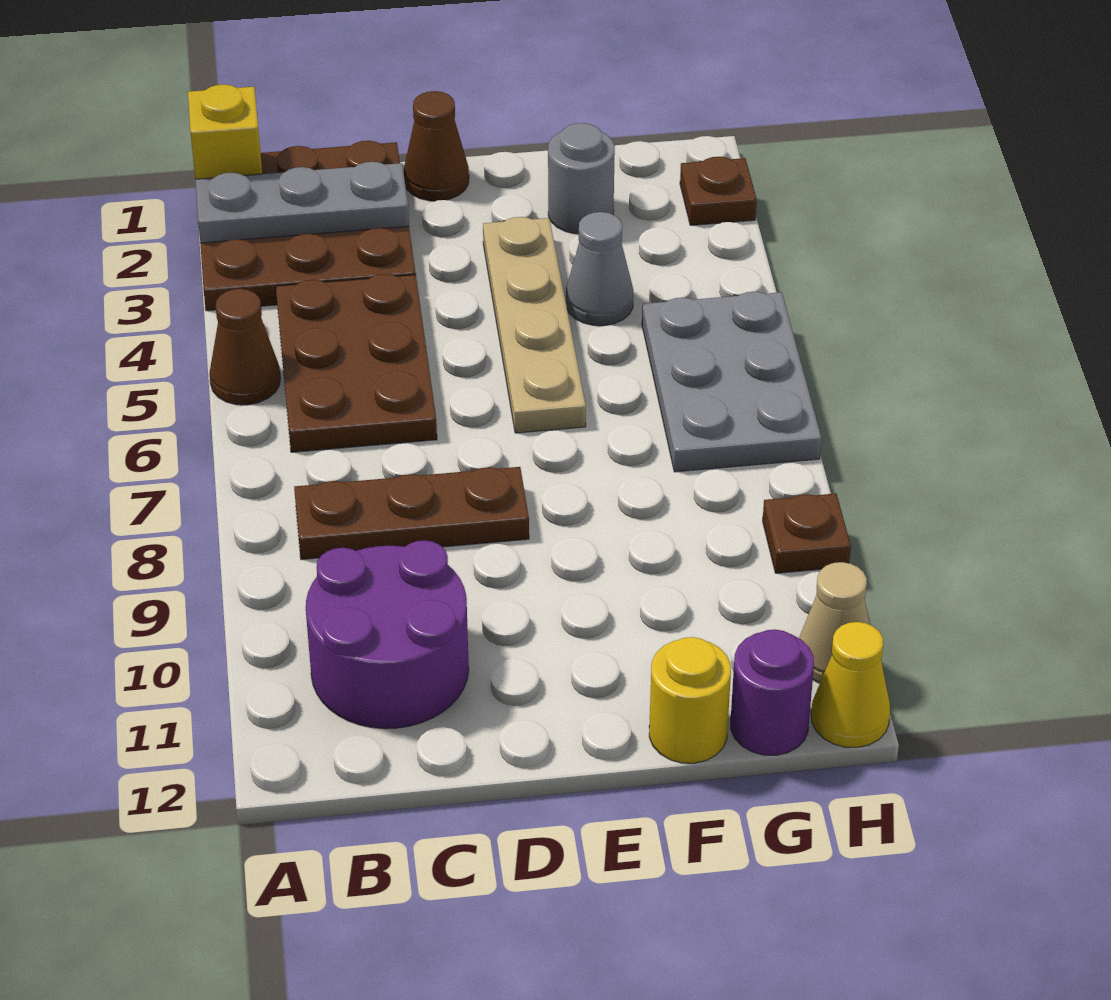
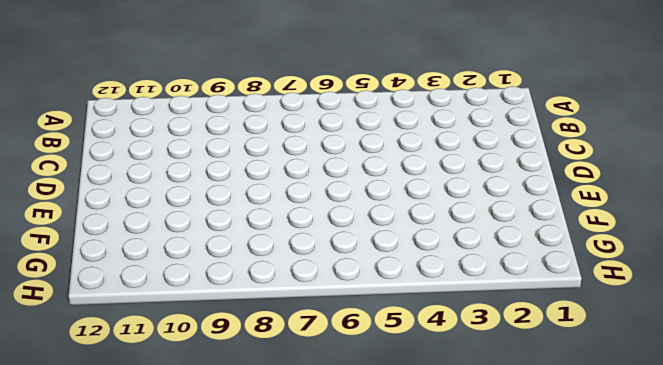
none -> brown 3x3 plate [200,141,416,311]
none -> brown 1x1 cone [209,289,281,405]
none -> brown 2x3 plate [276,274,437,452]

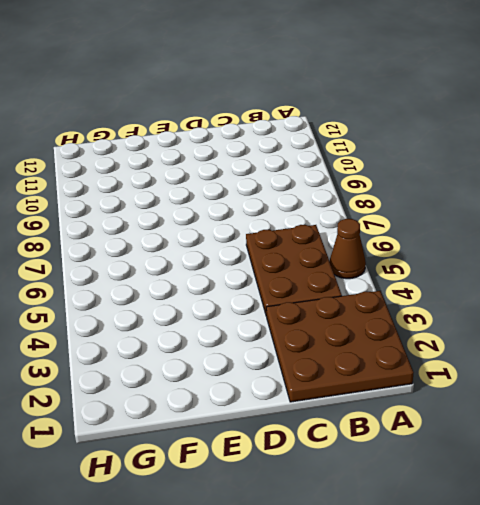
none -> brown 1x3 plate [294,467,529,560]
none -> purple 2x2 round brick [306,540,469,729]
none -> brown 1x1 cone [404,91,469,201]

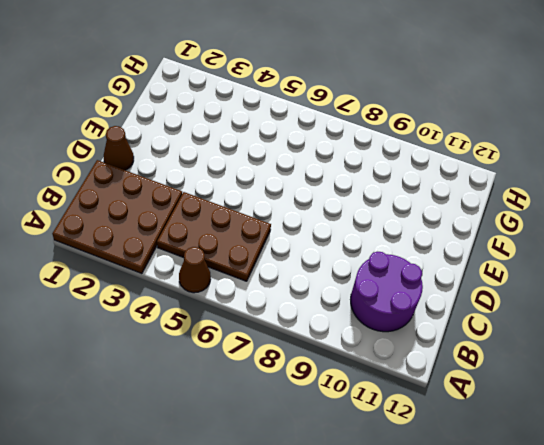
none -> brown 1x3 plate [294,467,529,560]
none -> tan 1x4 plate [483,217,586,433]
none -> grey 1x1 round brick [548,123,615,234]

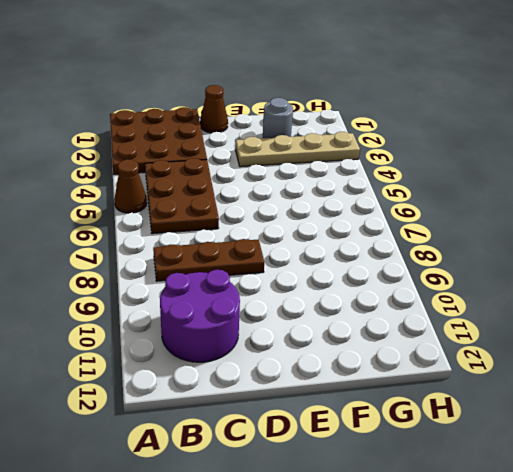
tan 1x4 plate [235,132,360,167] -> tan 1x4 plate turned to [483,217,586,433]
none -> grey 1x1 cone [566,212,633,326]
none -> yellow 1x1 round brick [649,637,731,763]
none -> grey 2x3 plate [642,292,822,472]

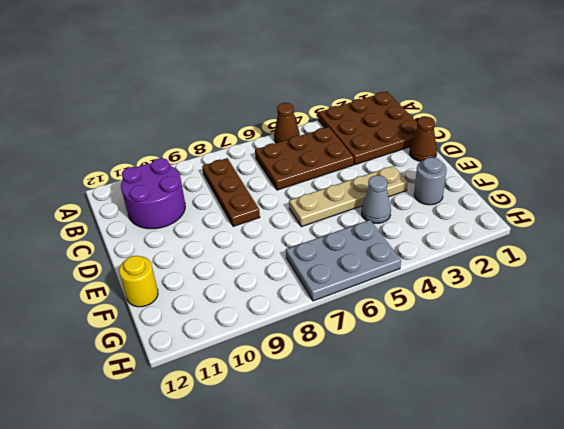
none -> purple 1x1 round brick [731,630,814,755]
none -> brown 1x1 plate [680,157,757,225]
none -> brown 1x1 plate [763,494,851,573]

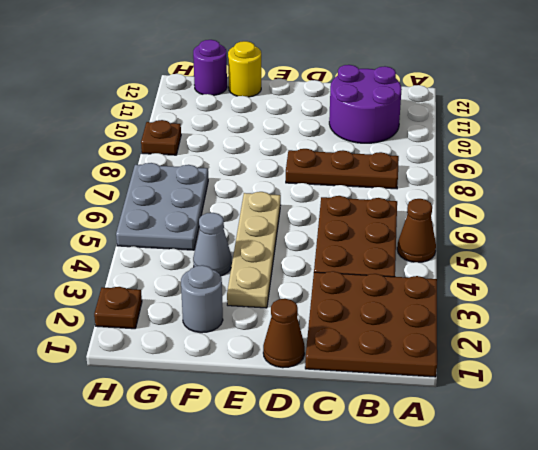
none -> tan 1x1 cone [799,562,870,683]
none -> yellow 1x1 cone [811,622,890,748]
none -> yellow 1x1 brick [188,84,262,179]

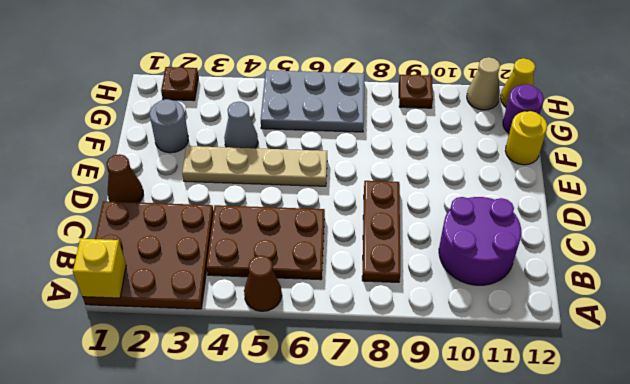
none -> grey 1x3 plate [195,162,409,243]

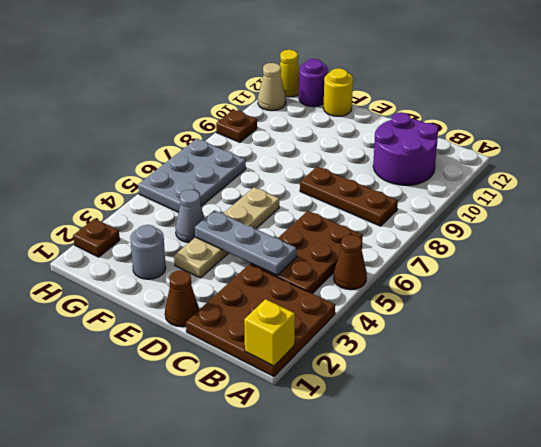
grey 1x3 plate [195,210,296,275] -> grey 1x3 plate moved to [195,162,409,243]

